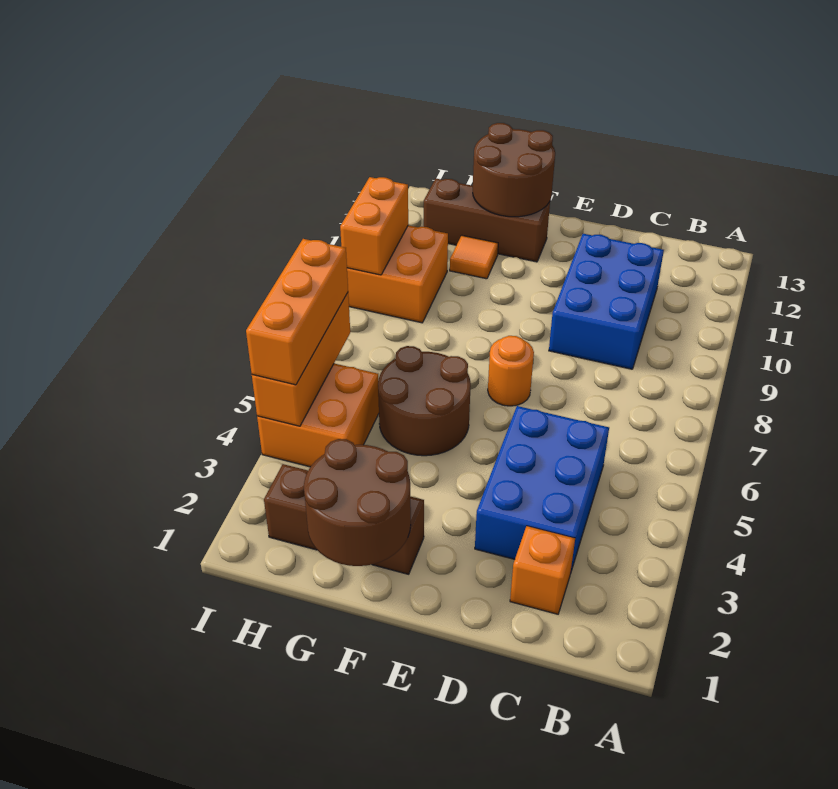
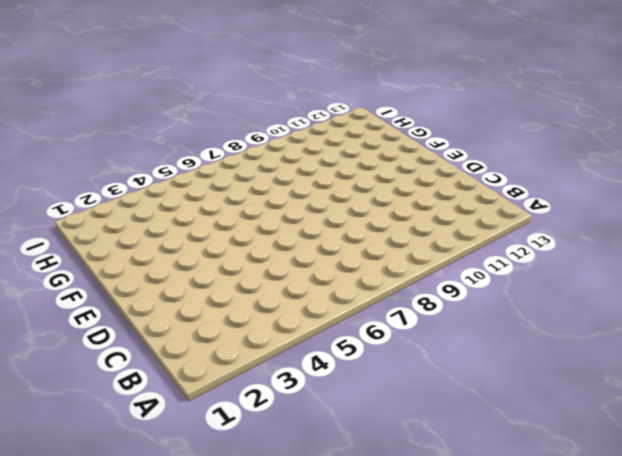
none -> orange 1x1 brick [510,526,575,614]
none -> blue 2x3 brick [475,406,609,574]
none -> blue 2x3 brick [549,234,664,369]

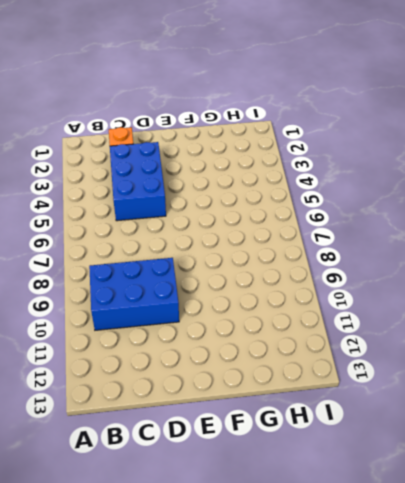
blue 2x3 brick [89,258,179,330] -> blue 2x3 brick turned to [549,234,664,369]
none -> orange 1x1 round brick [488,336,534,406]
none -> brown 1x3 brick [264,464,424,574]
none -> brown 2x2 round brick [378,346,471,456]

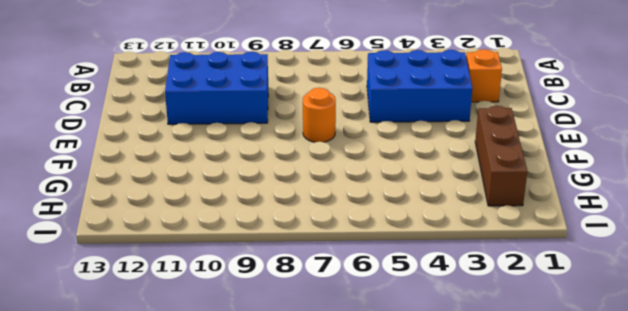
none -> brown 2x2 round brick [378,346,471,456]
none -> brown 1x3 brick [424,179,550,262]
none -> orange 1x1 tile [450,235,498,279]

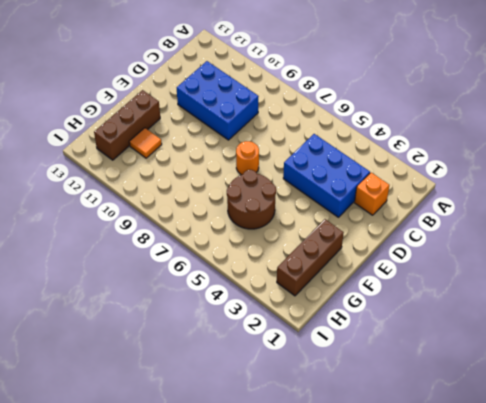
none -> orange 2x2 brick [257,363,379,467]
none -> orange 2x2 brick [347,225,448,323]
none -> brown 2x2 round brick [304,439,411,566]

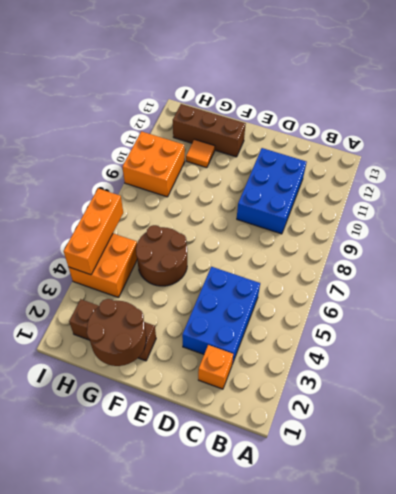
none -> orange 1x1 round brick [488,336,534,406]
none -> brown 2x2 round brick [473,123,555,217]
none -> orange 1x2 brick [340,177,408,275]

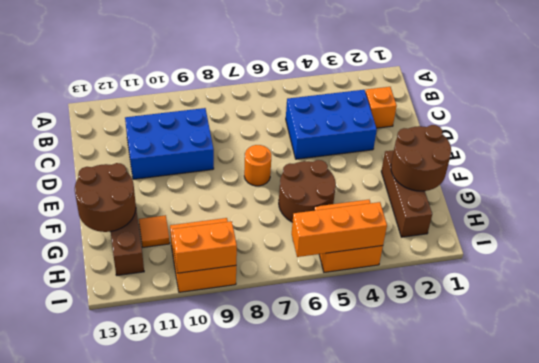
none -> orange 1x3 brick [246,239,348,385]

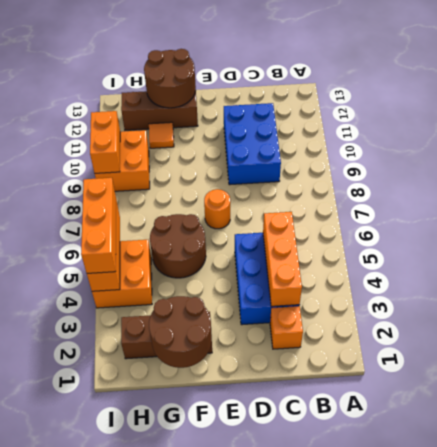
orange 1x3 brick [263,212,302,306] -> none

